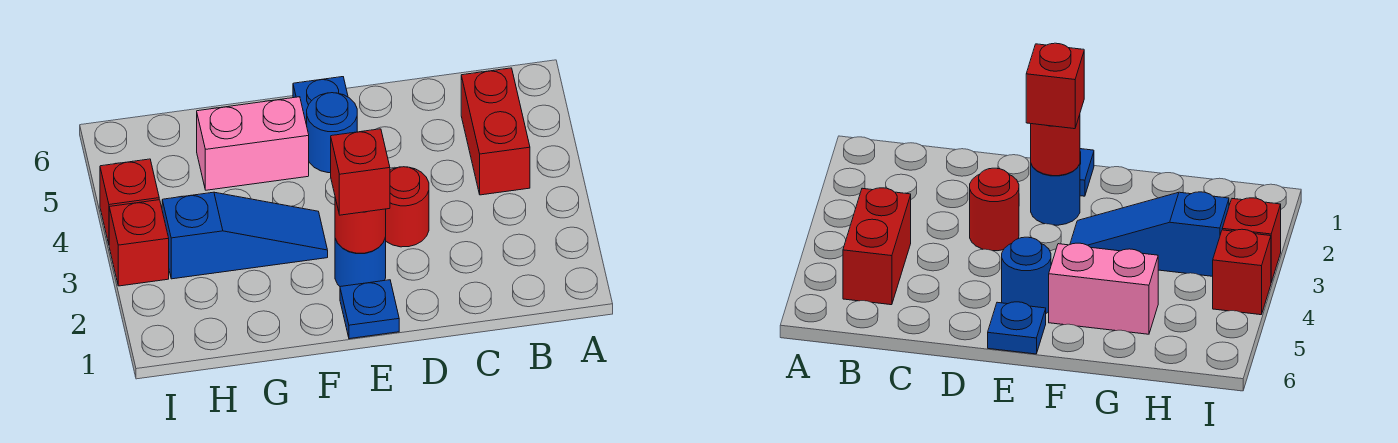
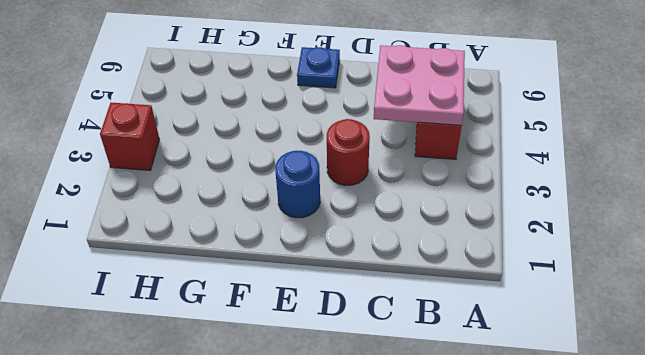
pink 2x2 plate [374,45,465,125] -> none
none -> blue 1x1 plate [340,280,399,339]
none -> blue 1x1 round brick [307,93,357,173]
none -> blue 1x3 slope [162,192,328,279]

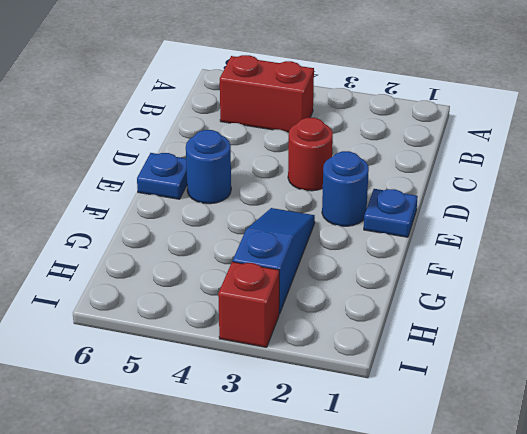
none -> pink 1x2 brick [197,97,309,190]
none -> red 1x1 brick [100,159,159,244]
none -> red 1x1 round brick [335,198,386,253]

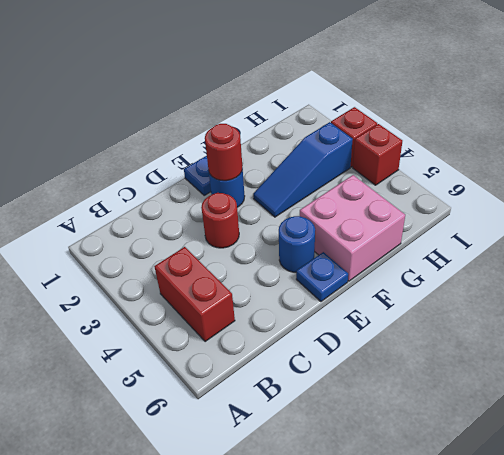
pink 2x2 brick [300,175,405,281] -> pink 1x2 brick [197,97,309,190]
none -> red 1x1 brick [331,129,390,215]

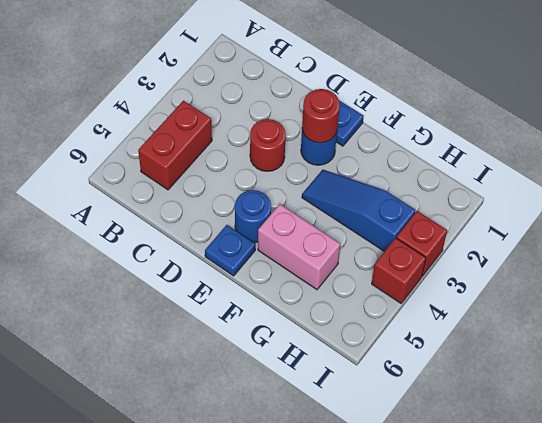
none -> red 1x1 brick [331,129,390,215]

